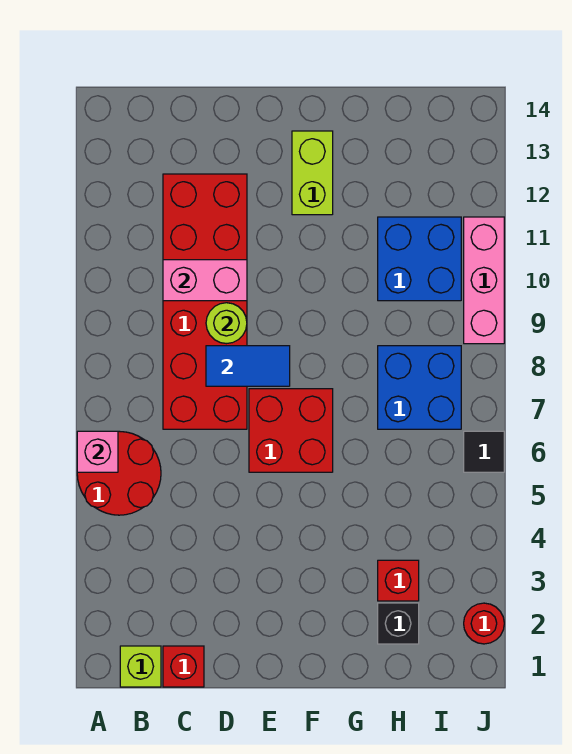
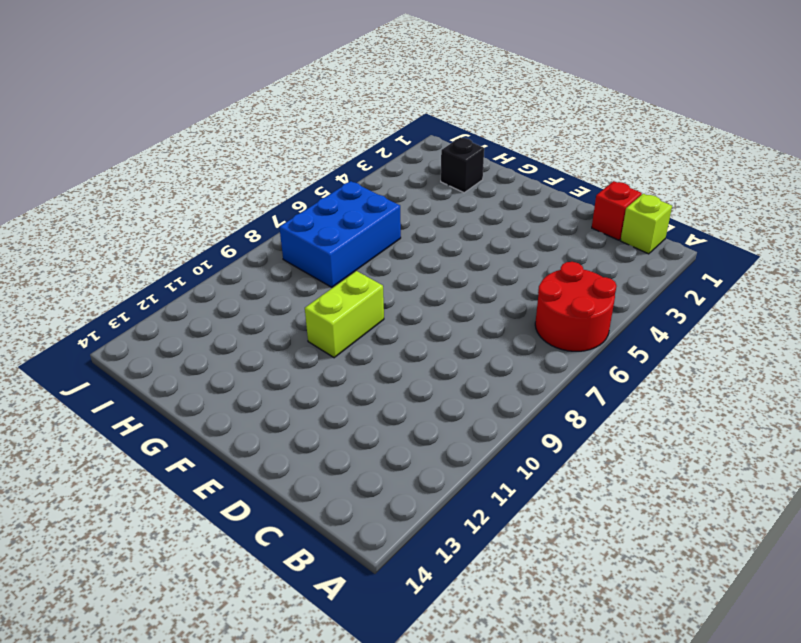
lime 1x2 brick [305,271,384,358] -> lime 1x2 brick moved to [292,131,333,215]
blue 2x3 brick [279,181,401,287] -> blue 2x2 brick [378,346,461,429]
none -> red 2x6 brick [163,174,247,429]
none -> red 2x2 brick [249,389,333,472]
none -> red 1x1 brick [378,560,419,601]

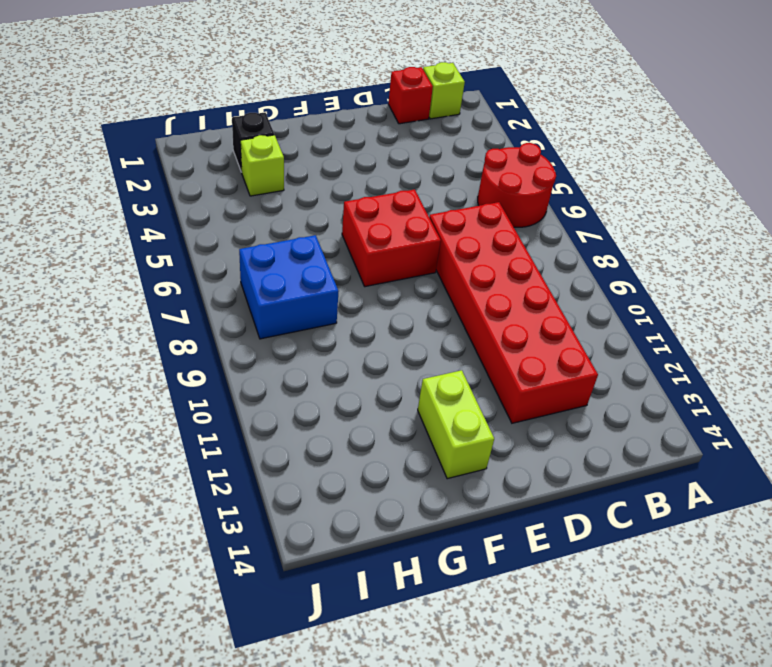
lime 1x1 brick [241,135,284,196] -> red 1x1 brick [378,560,419,601]
none -> blue 2x2 brick [378,217,461,301]
none -> red 1x1 round brick [464,603,504,644]
none -> black 1x1 tile [464,431,504,472]

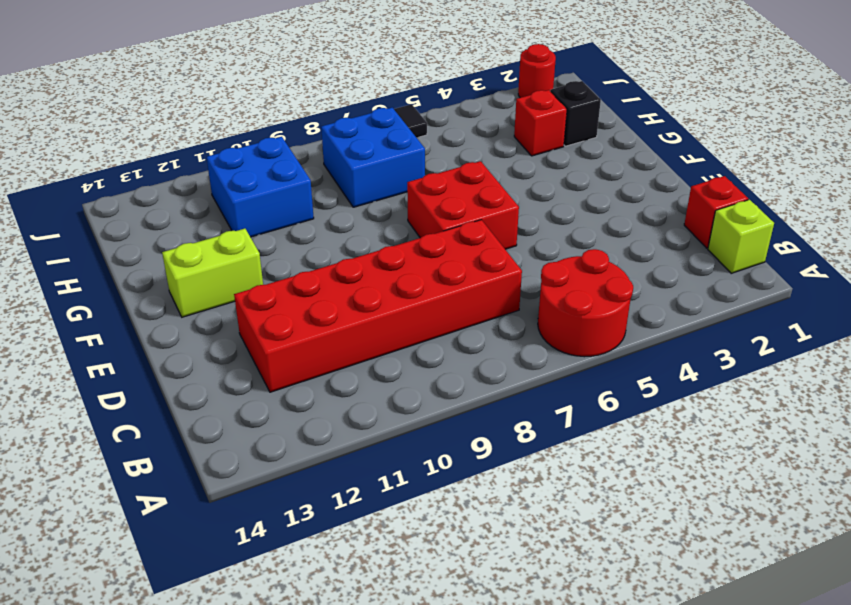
none -> pink 1x3 brick [464,217,504,344]
none -> pink 1x1 brick [77,431,118,472]
none -> pink 1x2 brick [163,260,247,301]

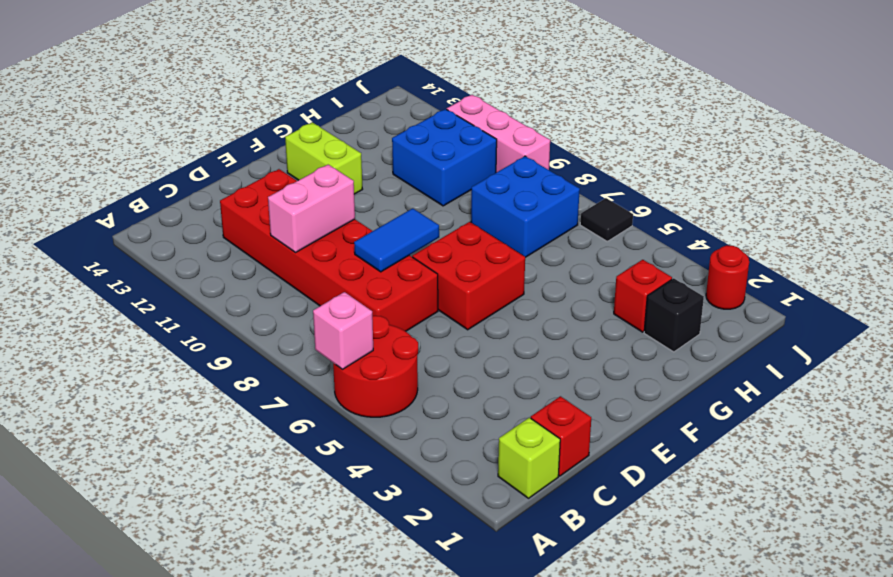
none -> lime 1x1 round brick [206,303,247,344]

